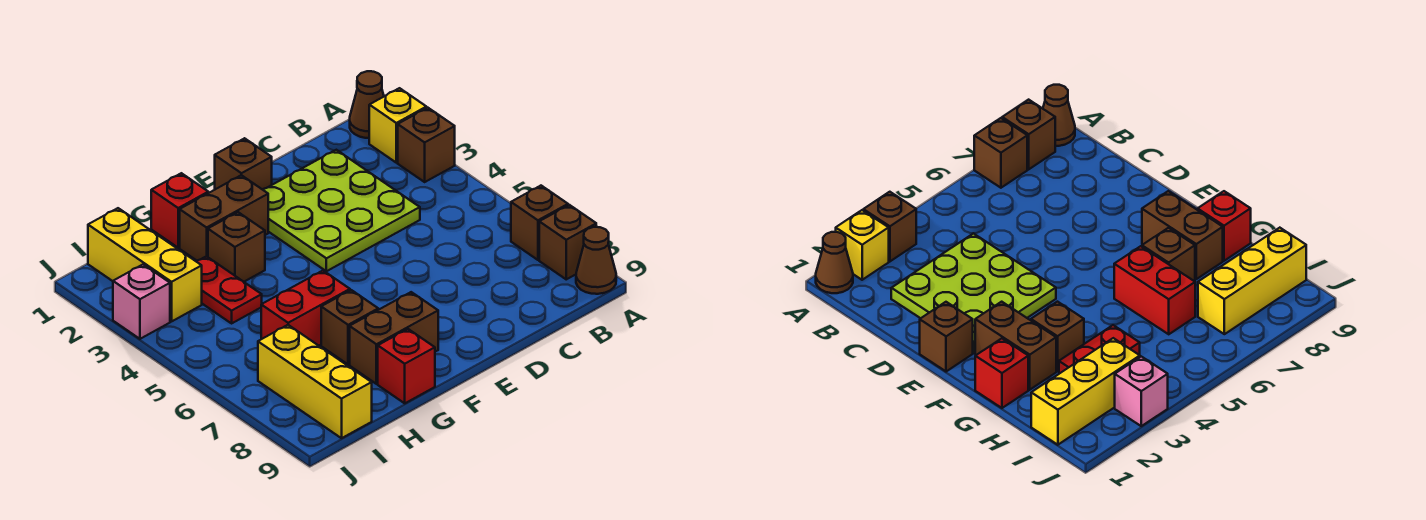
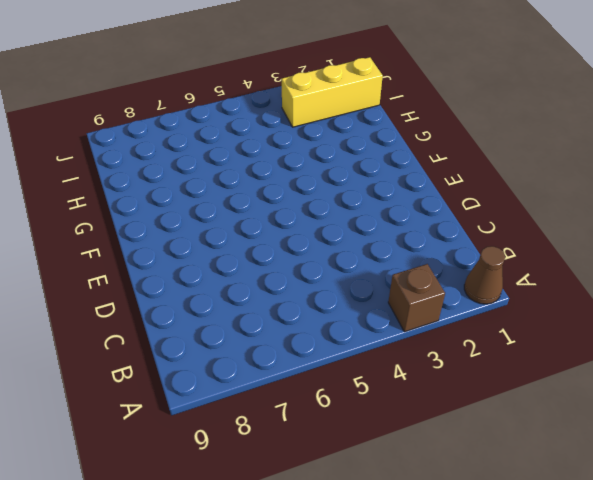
none -> yellow 1x1 brick [369,88,426,163]
none -> brown 1x1 brick [511,186,568,260]
none -> brown 1x1 brick [539,205,596,279]

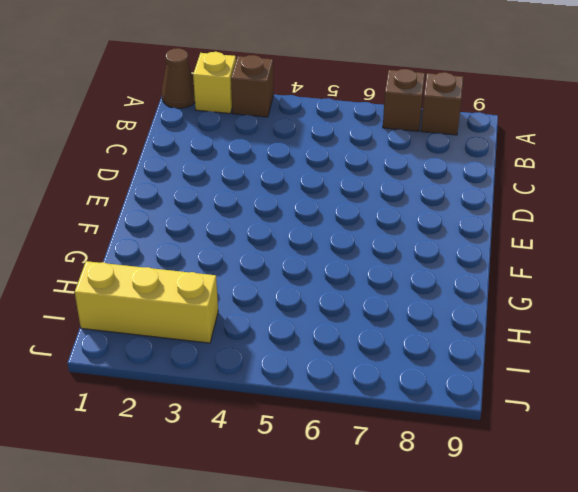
none -> brown 1x1 cone [576,227,616,294]
none -> lime 3x3 plate [262,150,420,271]
none -> brown 1x1 brick [215,138,272,189]

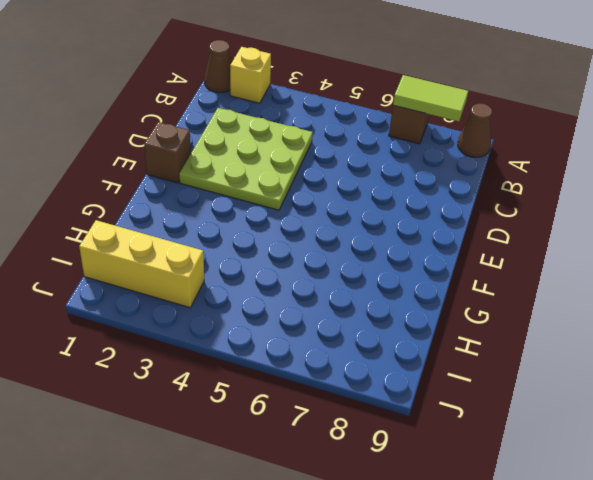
lime 1x2 tile [393,75,468,121] -> none
none -> brown 1x1 brick [398,108,455,182]
none -> brown 1x1 brick [539,205,596,279]
none -> brown 1x2 brick [180,175,268,261]

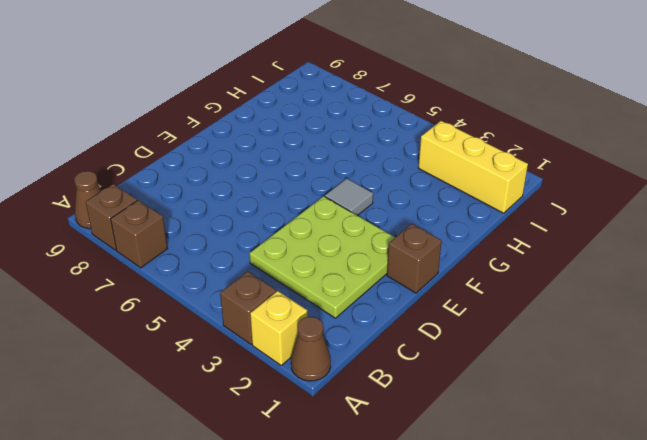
grey 1x1 tile [325,179,373,216] -> none
none -> brown 1x2 brick [180,175,268,261]
none -> brown 1x2 brick [350,292,438,384]
none -> red 1x1 brick [151,173,208,248]

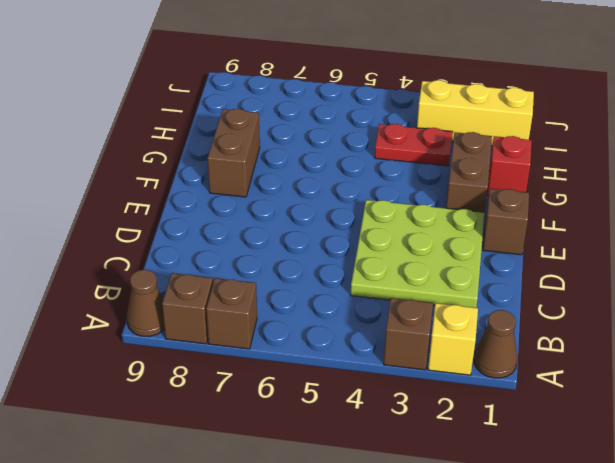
none -> brown 1x1 brick [208,212,265,282]
none -> red 1x2 brick [261,271,350,346]
none -> brown 1x1 brick [321,290,378,365]

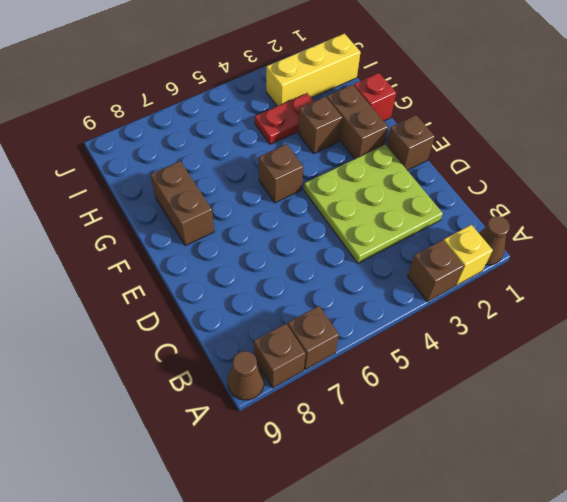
brown 1x1 brick [259,144,303,203] -> brown 1x1 brick moved to [321,290,378,365]
none -> red 1x2 brick [261,271,350,346]
none -> red 1x1 brick [378,329,435,403]
none -> yellow 1x3 brick [258,325,372,438]

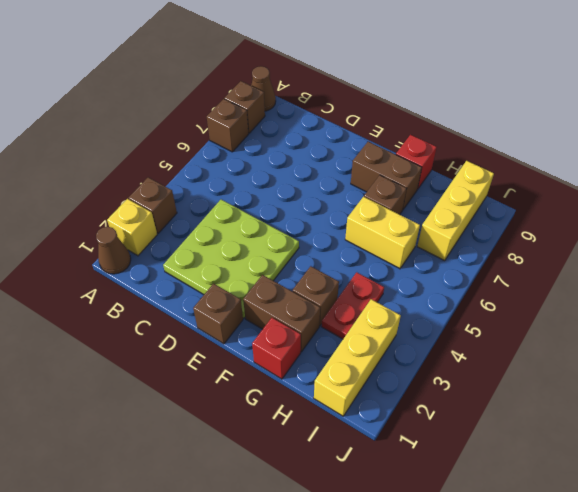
yellow 1x2 brick [345,197,420,269] -> red 1x2 brick [261,271,350,346]
none -> pink 1x1 brick [113,265,170,339]

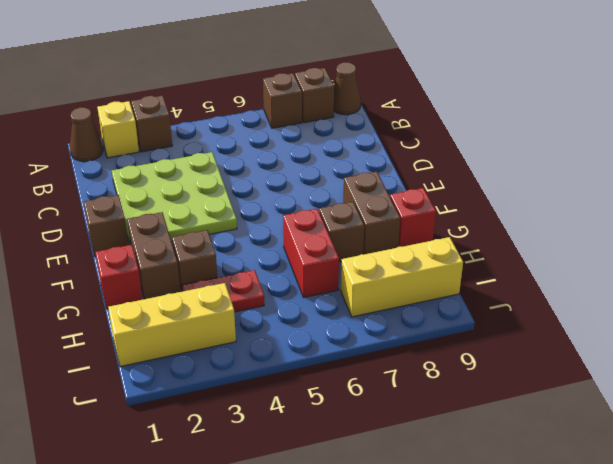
none -> pink 1x1 brick [113,265,170,339]

